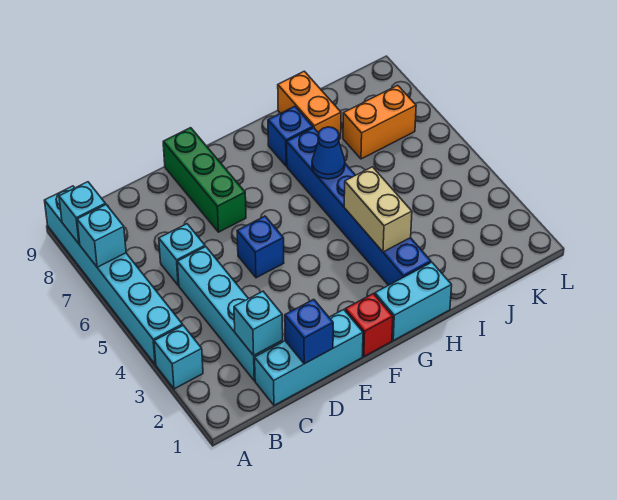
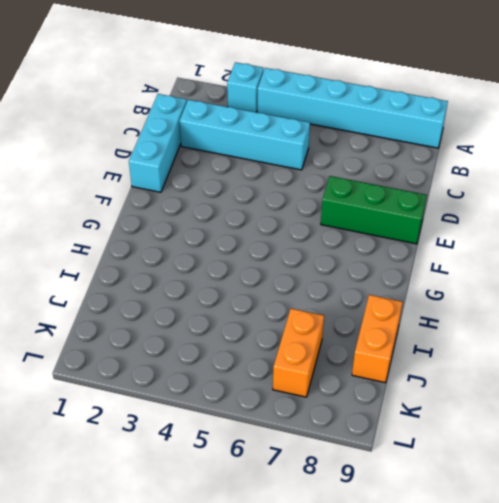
orange 1x2 brick [352,295,403,383] -> orange 1x2 brick turned to [278,71,341,139]
none -> cyan 1x1 brick [159,224,205,285]
none -> blue 1x1 brick [237,216,284,278]
none -> red 1x1 brick [345,294,393,356]

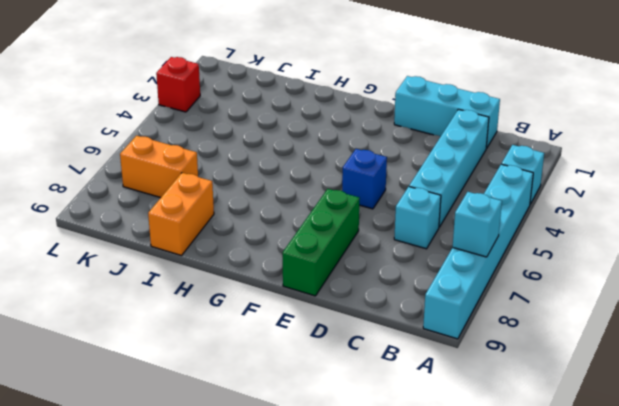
red 1x1 brick [156,57,200,112] -> red 1x1 brick moved to [345,294,393,356]
none -> cyan 1x2 brick [375,262,452,340]
none -> blue 1x6 brick [287,128,431,285]
none -> blue 1x1 brick [268,106,313,166]

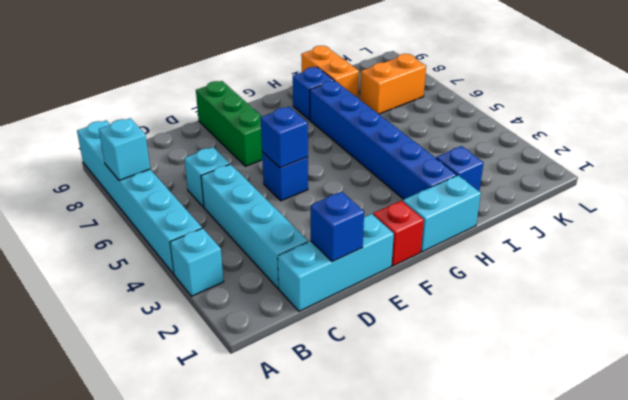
blue 1x1 brick [261,107,308,168] -> none
blue 1x1 brick [436,146,484,191] -> none
none -> cyan 1x1 brick [59,182,106,244]
none -> cyan 1x1 brick [234,291,283,355]
none -> tan 1x2 brick [344,167,412,252]

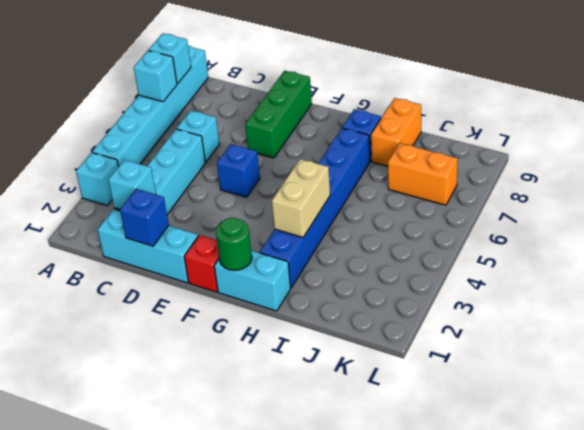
green 1x1 round brick [216,218,252,270] -> none
none -> blue 1x1 cone [312,127,345,179]

